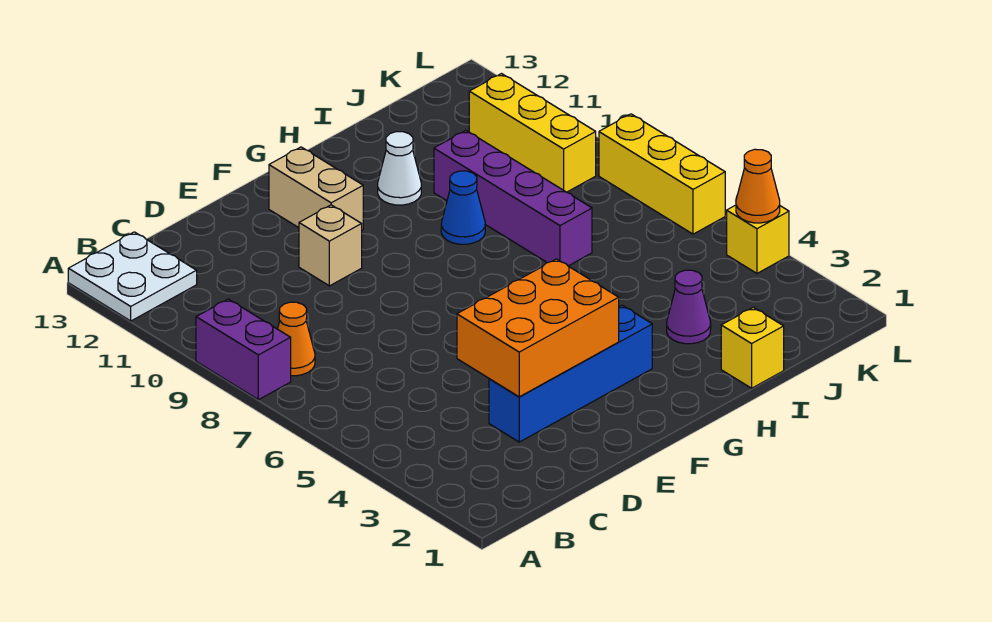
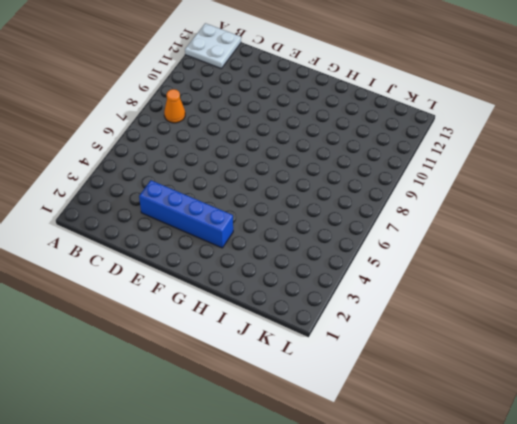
none -> purple 1x2 brick [196,299,291,400]
none -> tan 1x1 brick [299,205,362,286]
none -> tan 1x2 brick [269,147,363,230]

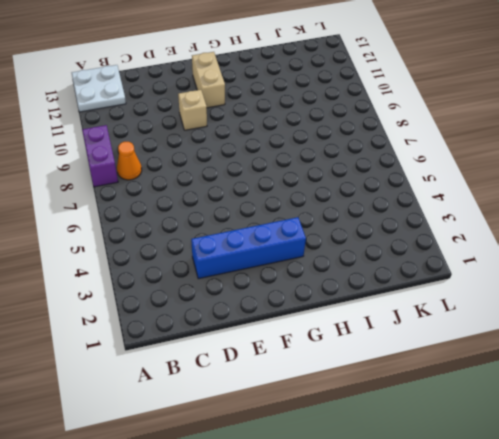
none -> blue 1x1 cone [441,171,485,244]
none -> white 1x1 cone [378,132,421,205]
none -> yellow 1x1 brick [721,307,784,388]

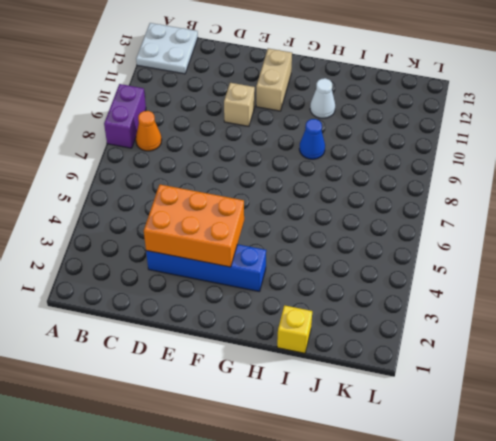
none -> purple 1x1 cone [667,270,711,344]
none -> purple 1x4 brick [434,131,592,266]
none -> yellow 1x3 brick [469,74,596,192]

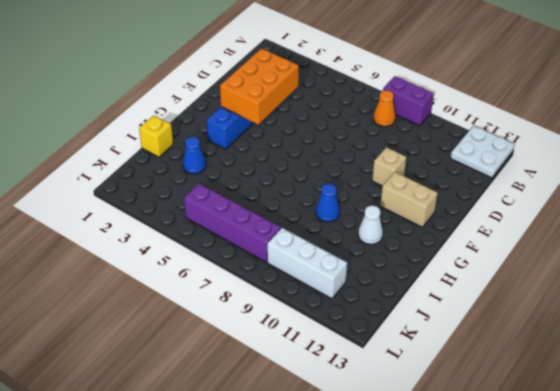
blue 1x1 cone [183,137,206,174] -> purple 1x1 cone [667,270,711,344]
purple 1x4 brick [184,184,281,262] -> purple 1x4 brick moved to [434,131,592,266]
white 1x3 brick [267,228,347,299] -> yellow 1x3 brick [469,74,596,192]
none -> yellow 1x1 brick [727,205,789,273]
none -> yellow 1x3 brick [599,114,725,234]
none -> orange 1x1 cone [736,149,780,223]

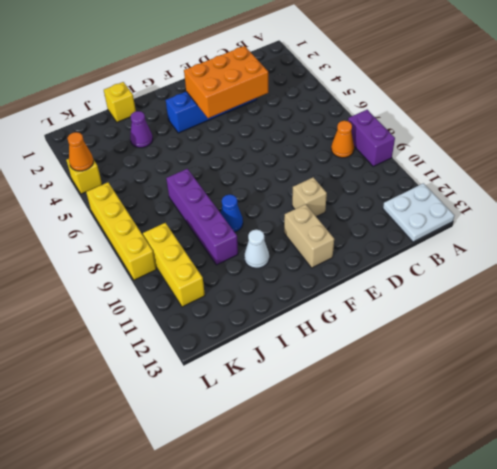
yellow 1x4 brick [86,183,156,280] -> yellow 1x3 brick [599,114,725,234]

